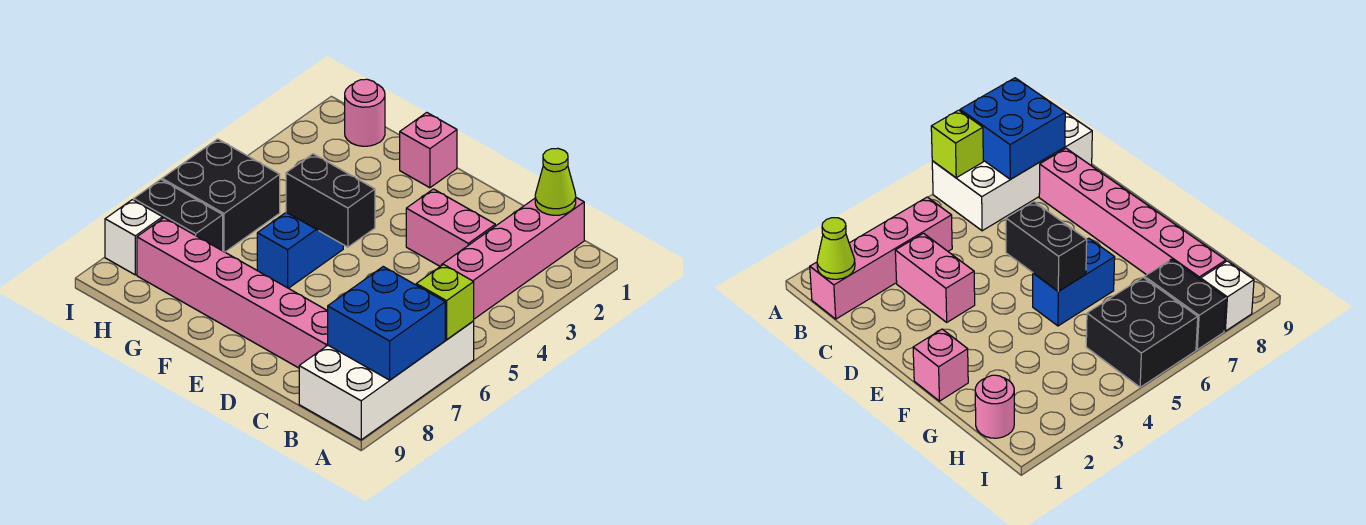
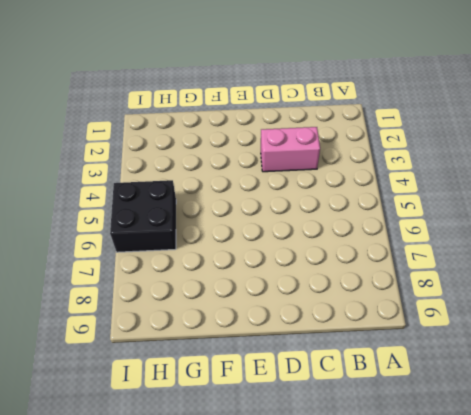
none -> white 2x4 brick [299,321,474,440]
none -> pink 1x4 brick [441,198,584,319]
none -> pink 1x6 brick [137,218,328,368]

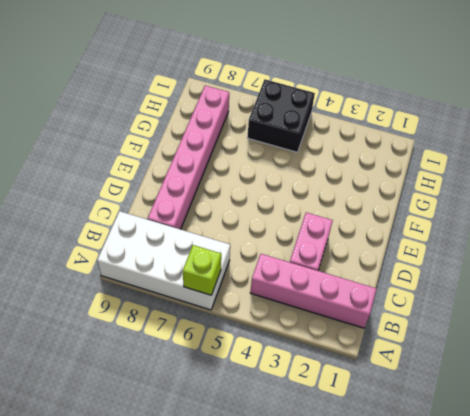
none -> pink 1x1 brick [400,113,457,188]
none -> blue 1x2 brick [257,212,343,288]
none -> pink 1x1 round brick [345,79,385,146]

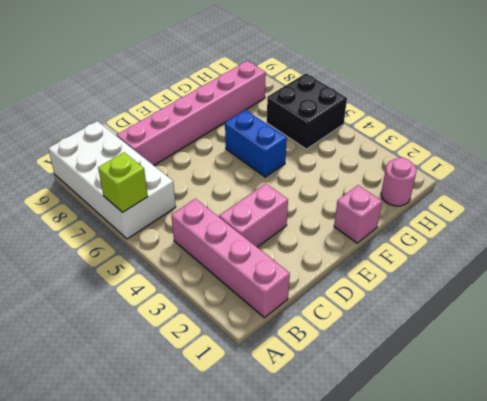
none -> black 1x2 brick [134,179,223,251]
none -> white 1x1 brick [105,200,162,275]
none -> blue 2x2 brick [328,267,445,380]

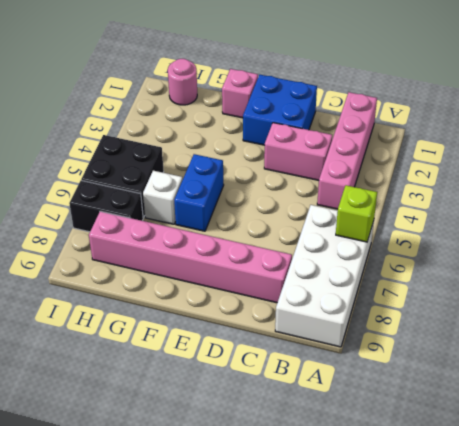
blue 2x2 brick [243,75,317,145] -> blue 2x2 brick moved to [328,267,445,380]
white 1x1 brick [143,171,183,224] -> white 1x1 brick moved to [105,200,162,275]
none -> lime 1x1 cone [535,148,576,215]
none -> black 1x2 brick [286,154,375,247]

